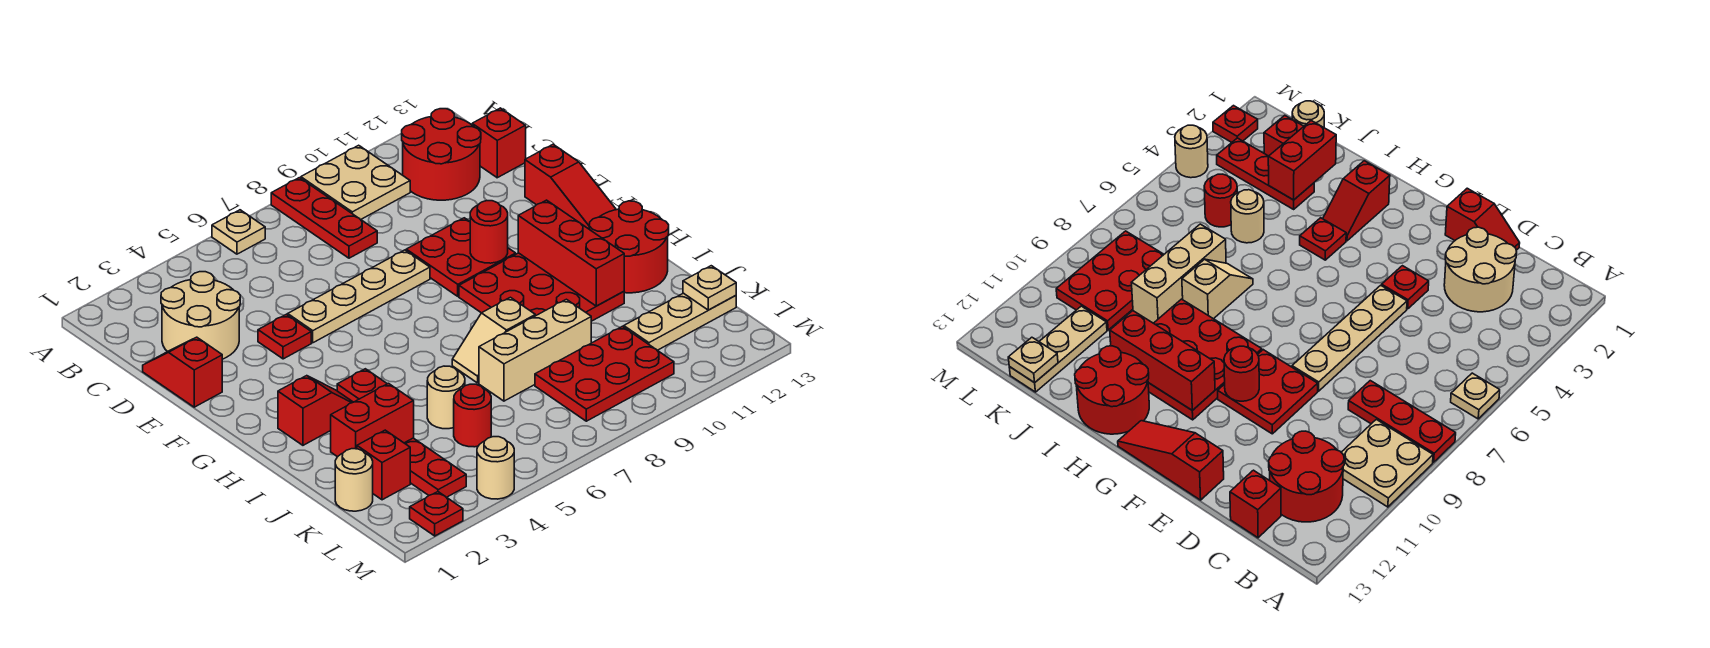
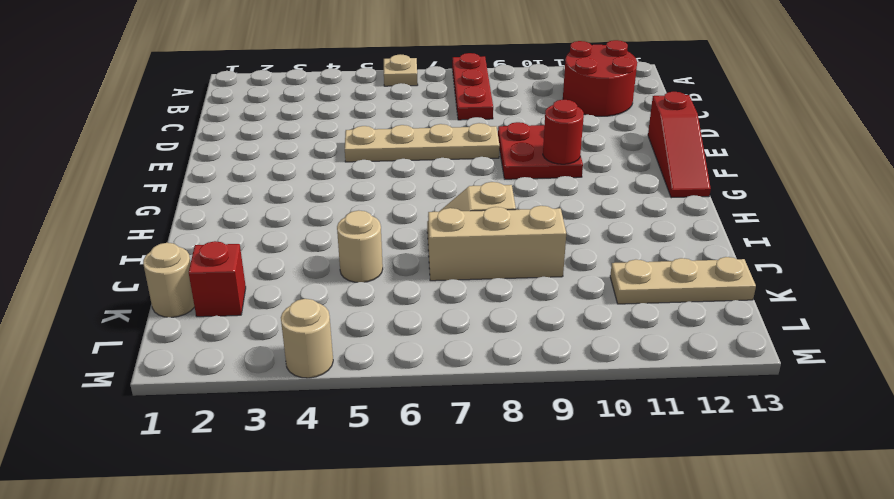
none -> tan 2x2 plate [301,145,410,220]
none -> tan 2x2 round brick [161,272,240,359]
none -> red 1x1 brick [472,108,526,178]
none -> red 1x2 slope [143,337,222,407]

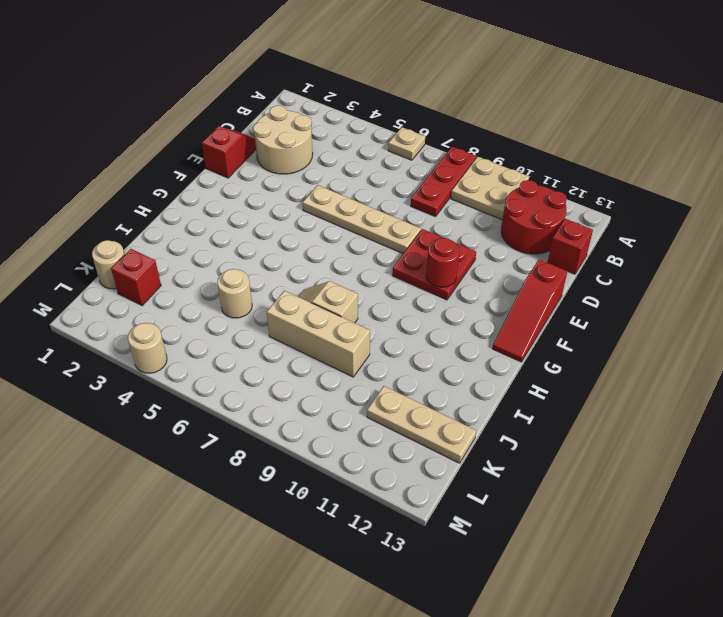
none -> red 1x1 plate [258,314,311,359]
none -> red 3x3 plate [459,253,624,321]
none -> red 1x2 slope [278,376,353,445]
none -> red 1x1 plate [337,369,387,402]

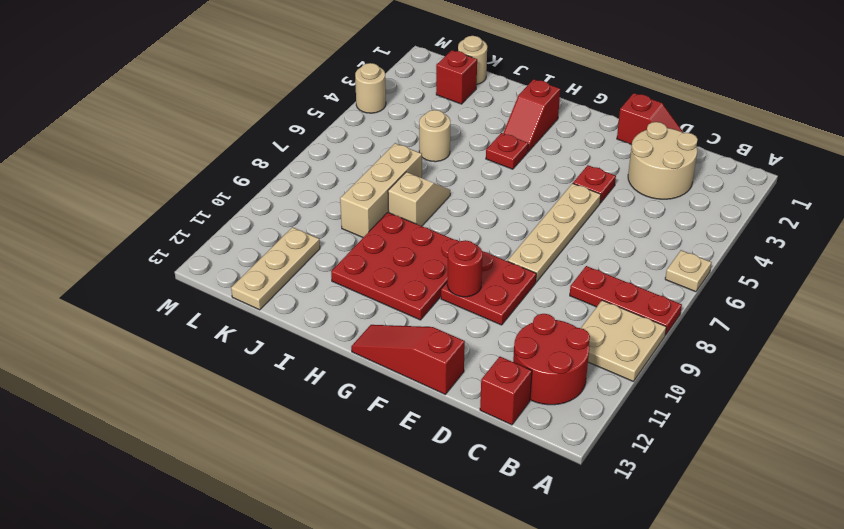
none -> red 2x2 round brick [589,201,669,293]
none -> red 1x3 plate [405,438,466,497]
none -> red 1x1 round brick [454,384,491,447]
none -> red 2x3 plate [535,326,674,421]

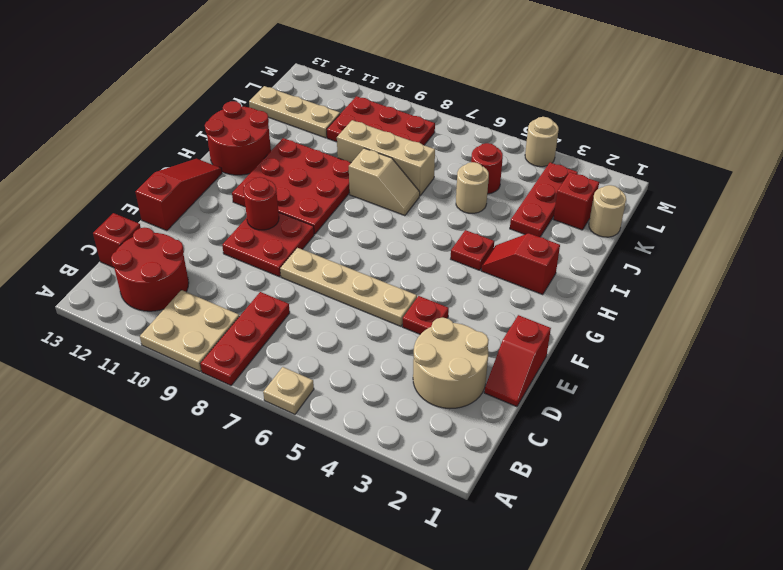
none -> red 1x1 plate [410,492,463,536]
none -> red 1x3 brick [518,200,624,306]
none -> red 1x2 brick [331,383,414,457]
none -> tan 1x1 plate [683,266,736,310]

